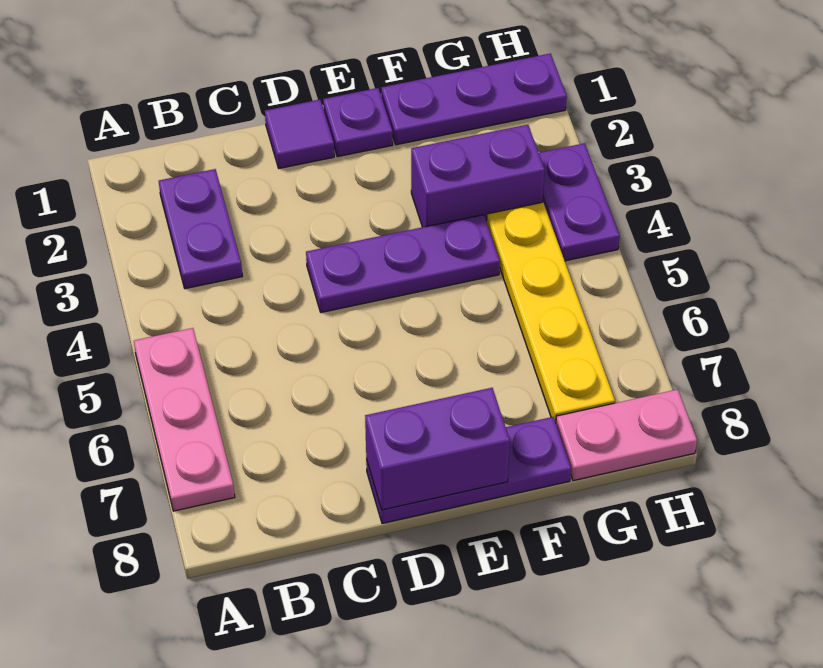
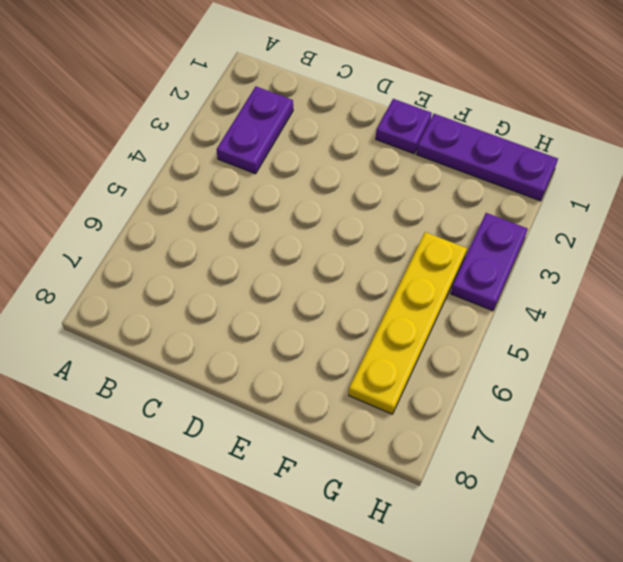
none -> pink 1x3 plate [134,328,235,511]
none -> purple 1x1 tile [265,100,334,168]
none -> purple 1x3 plate [306,215,500,312]

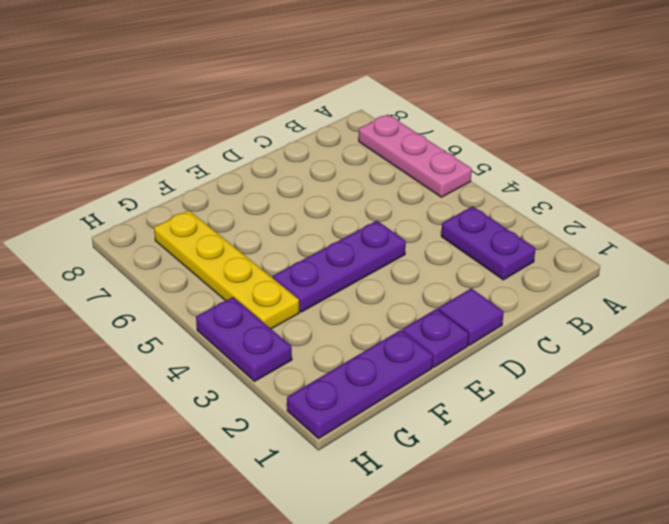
none -> purple 1x3 plate [366,417,571,523]
none -> purple 1x2 brick [411,125,545,227]
none -> pink 1x2 plate [556,389,697,481]

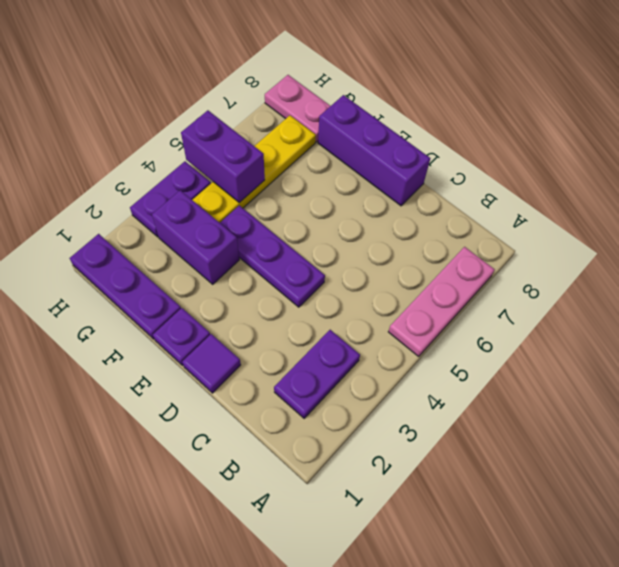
purple 1x3 brick [318,95,430,206] -> purple 1x3 plate [366,417,571,523]
purple 1x2 brick [181,110,265,203] -> purple 1x2 brick moved to [365,388,510,510]

